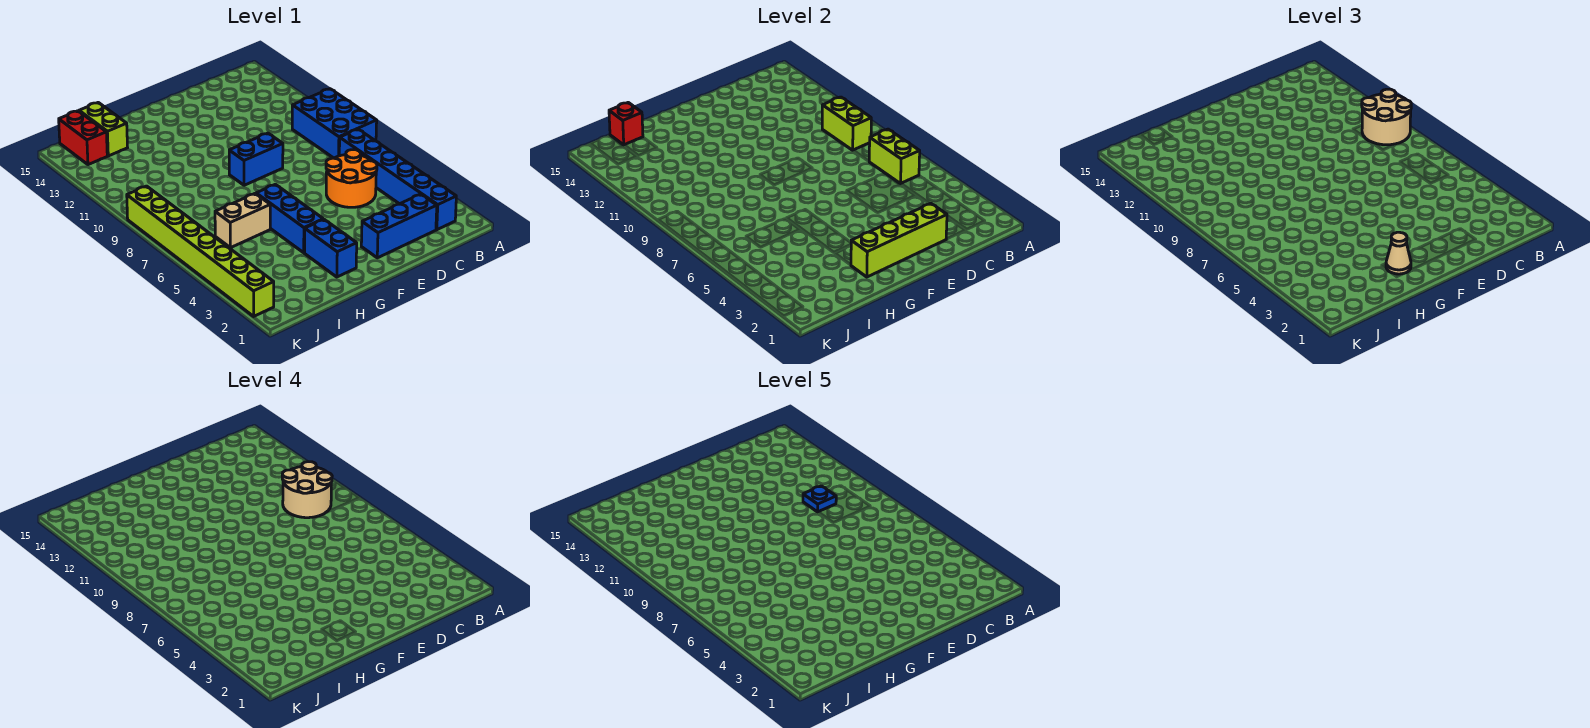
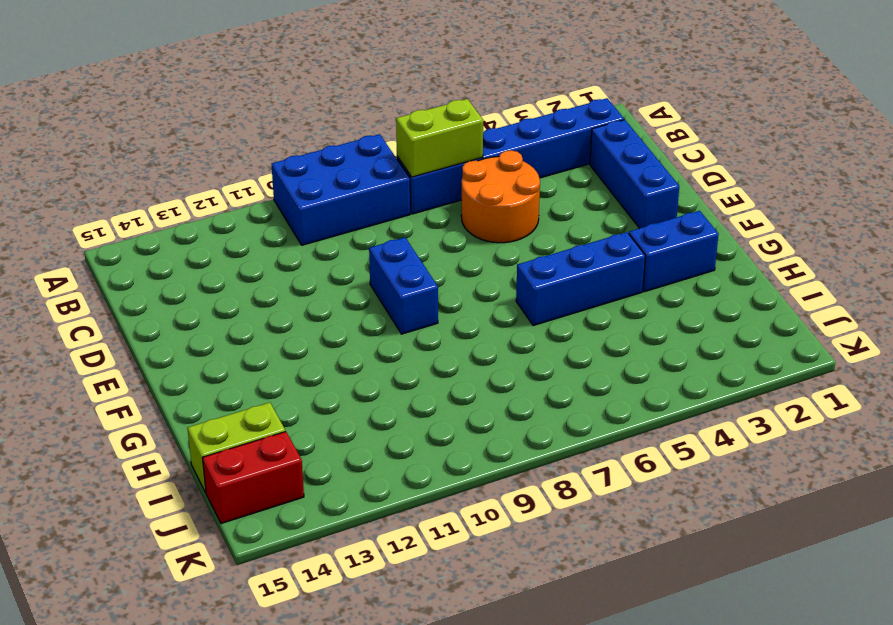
none -> tan 1x2 brick [215,194,270,248]
none -> lime 1x8 brick [127,186,274,316]
none -> lime 1x2 brick [822,97,871,150]

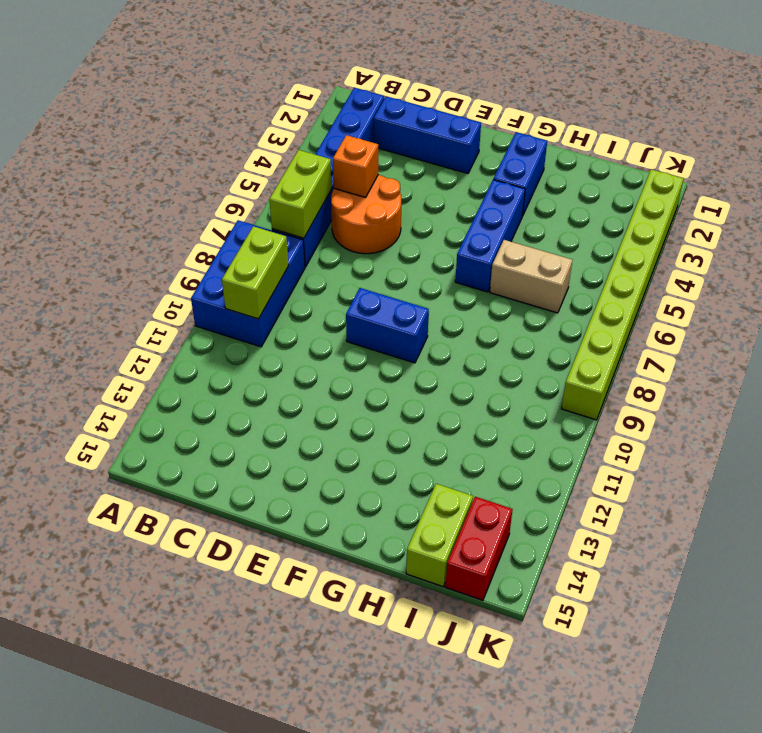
orange 1x1 brick [333,135,378,198] -> none
none -> lime 1x4 brick [851,203,947,277]
none -> red 1x1 brick [609,103,643,145]
none -> tan 2x2 round brick [1362,89,1411,145]

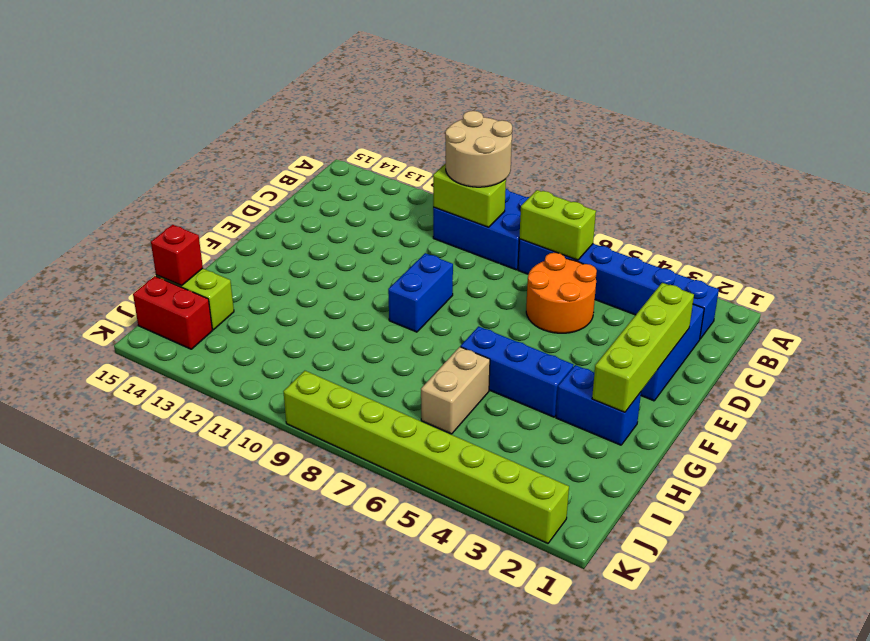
none -> tan 1x1 cone [1386,232,1411,274]
none -> tan 2x2 round brick [282,462,332,518]
none -> blue 1x1 plate [803,486,836,512]

